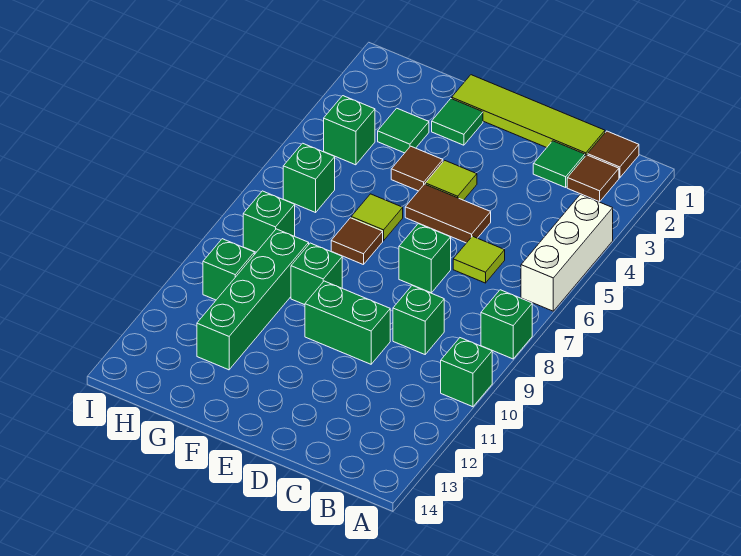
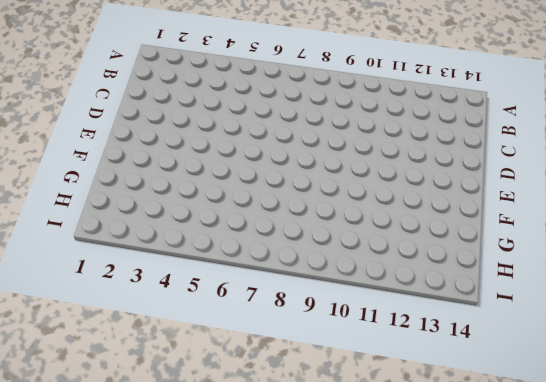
none -> white 1x3 brick [521,194,613,311]
none -> green 1x1 brick [481,290,532,359]
none -> green 1x1 brick [441,338,492,407]

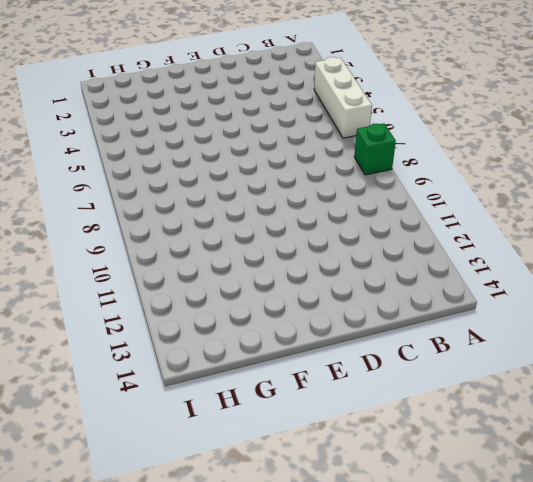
none -> green 1x1 brick [441,338,492,407]
none -> brown 1x1 tile [588,131,639,178]
none -> brown 1x1 tile [567,155,619,202]

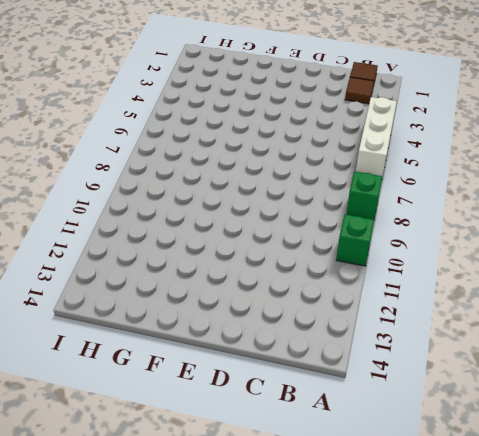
none -> lime 1x4 tile [452,75,605,156]
none -> green 1x1 tile [533,141,585,187]
none -> lime 1x1 tile [453,236,505,283]

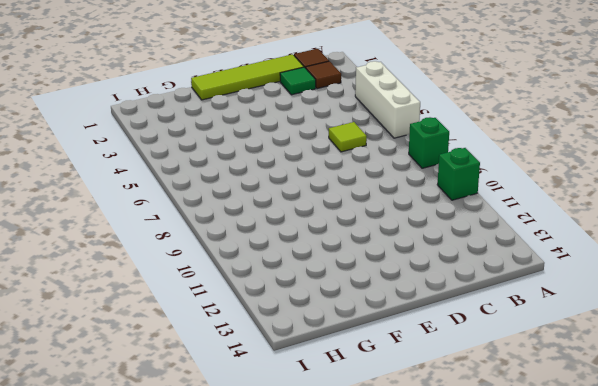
none -> green 1x1 brick [393,286,444,354]
none -> brown 1x2 tile [405,184,491,243]
none -> green 1x1 brick [399,224,451,293]

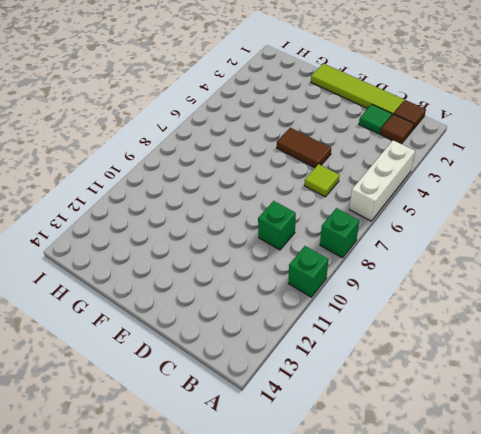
none -> green 1x1 brick [399,224,451,293]
none -> green 1x2 brick [305,281,390,364]
none -> lime 1x1 tile [425,160,477,200]

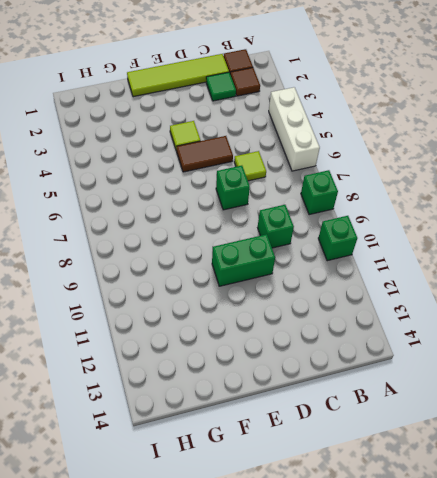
none -> green 1x1 tile [432,99,483,145]
none -> brown 1x1 tile [391,146,443,191]
none -> lime 1x1 tile [351,194,403,241]

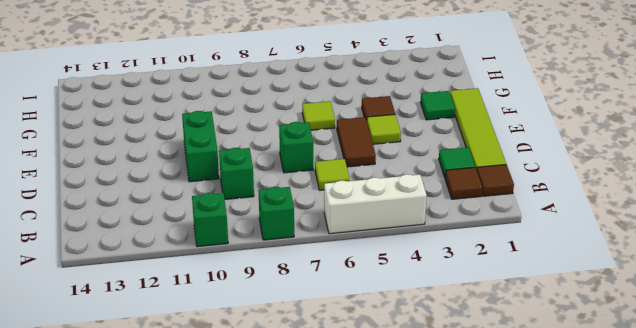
none -> brown 1x1 tile [331,218,383,265]
none -> green 1x1 brick [291,243,342,305]
none -> green 1x1 tile [378,108,429,153]

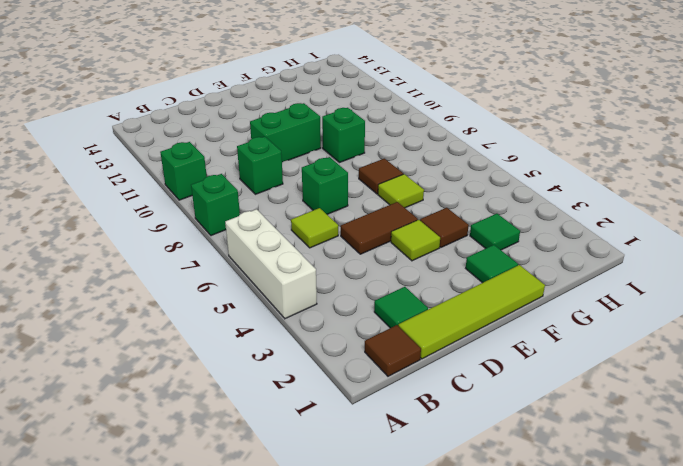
none -> brown 1x1 tile [567,155,619,202]
none -> green 1x4 brick [197,229,309,370]
none -> green 1x1 brick [324,96,375,165]

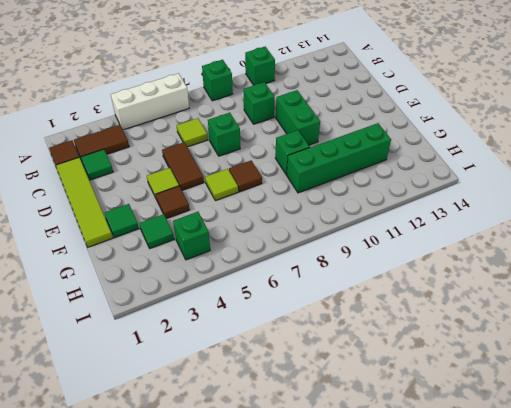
brown 1x2 tile [74,125,129,158] -> brown 1x1 tile [567,155,619,202]
none -> green 1x1 brick [283,143,335,212]
none -> green 1x1 brick [243,191,295,252]
none -> green 1x1 brick [203,239,254,300]

